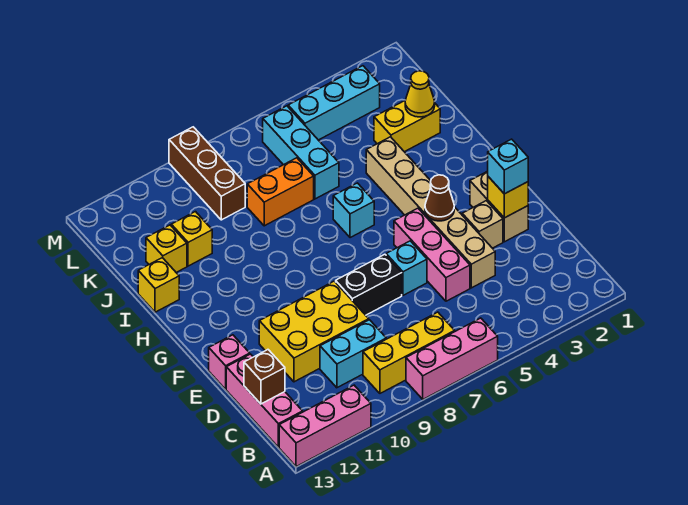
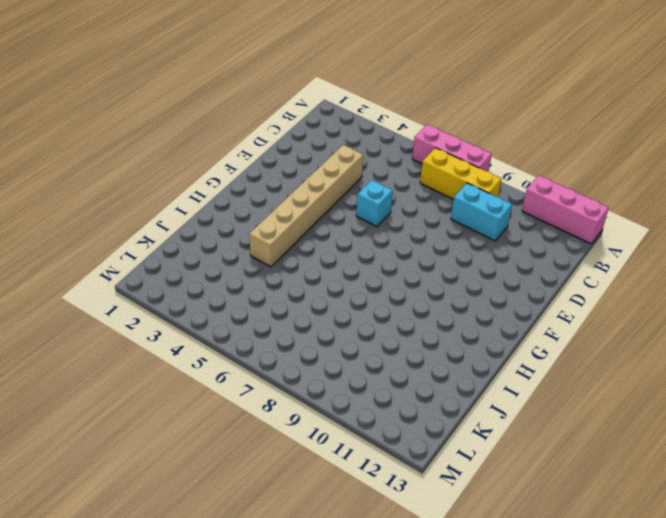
none -> pink 1x3 brick [226,354,303,447]
none -> pink 1x3 brick [394,208,470,301]
none -> yellow 2x3 brick [259,281,369,382]

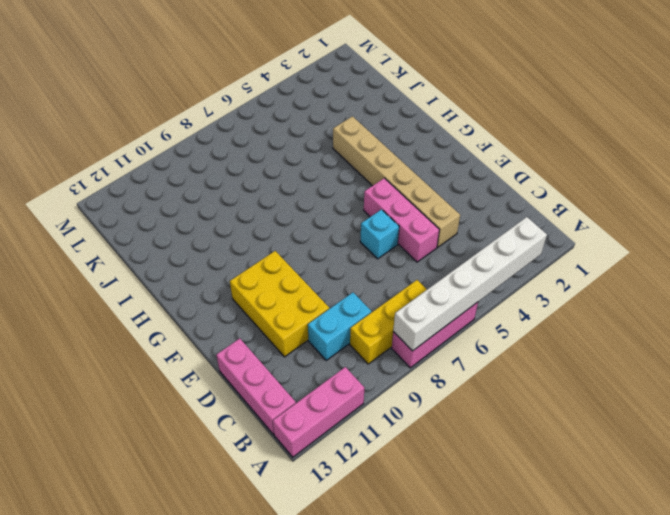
white 1x6 brick [393,217,547,351] -> none
yellow 2x3 brick [230,251,329,357] -> yellow 2x3 brick turned to [259,281,369,382]
none -> tan 1x2 brick [470,171,528,242]
none -> tan 1x1 brick [462,201,503,248]
none -> black 1x2 brick [336,254,402,315]

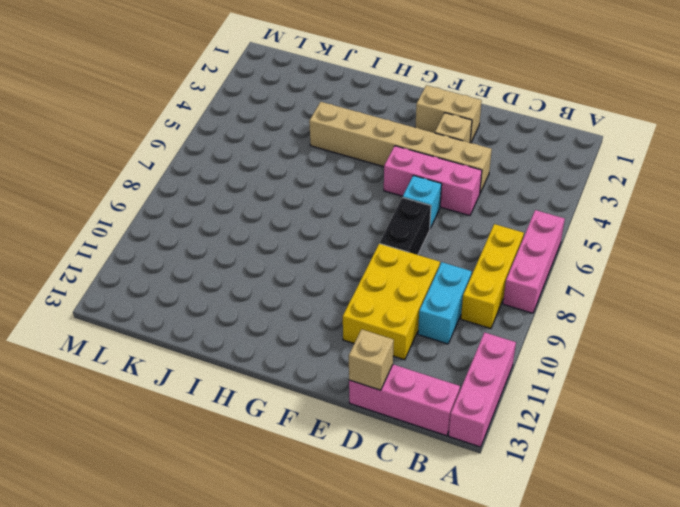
tan 1x1 brick [349,329,394,390] -> none
none -> pink 1x1 brick [209,335,250,389]
none -> cyan 1x1 brick [333,183,374,238]
none -> yellow 1x1 brick [138,258,179,312]

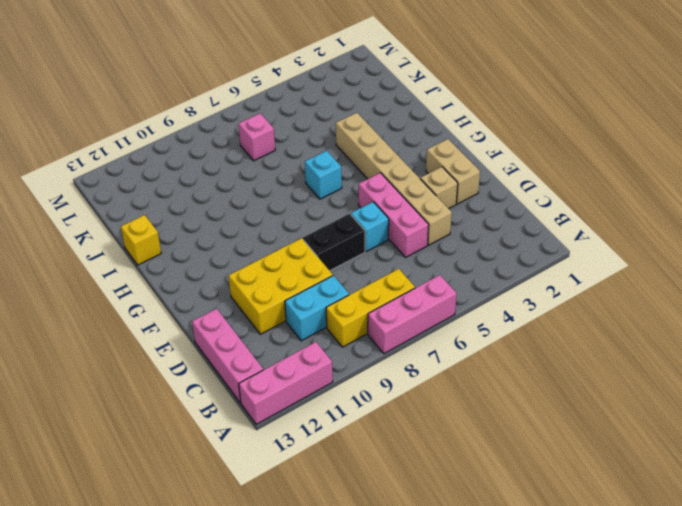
pink 1x1 brick [239,113,275,161] -> pink 1x1 brick moved to [209,335,250,389]
none -> yellow 1x2 brick [374,101,440,152]
none -> cyan 1x3 brick [263,106,339,199]
none -> orange 1x2 brick [247,158,314,226]

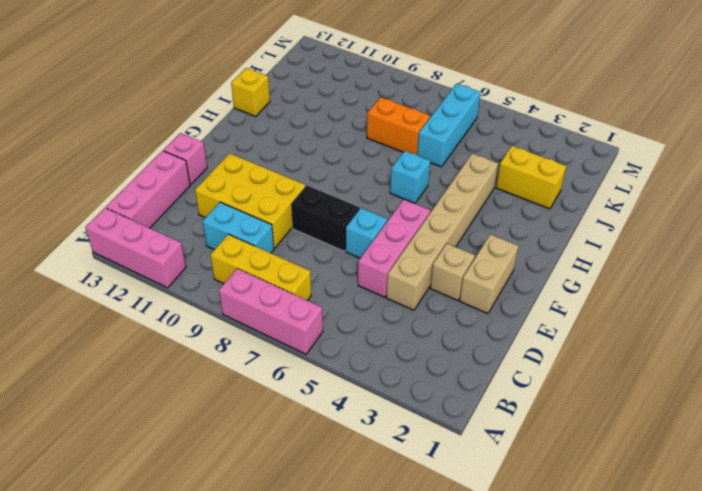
none -> yellow 1x1 brick [171,212,212,266]
none -> yellow 1x1 brick [146,225,187,272]
none -> brown 1x3 brick [169,127,245,220]

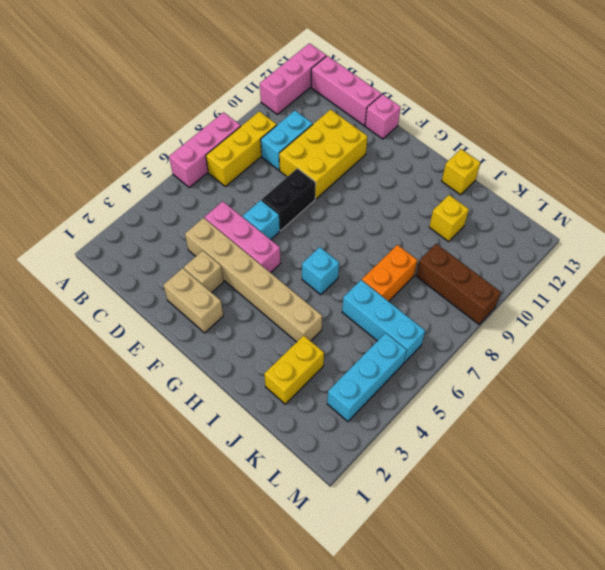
none -> yellow 1x1 brick [146,225,187,272]
none -> brown 1x1 brick [244,350,285,404]
none -> yellow 1x1 brick [488,177,528,218]

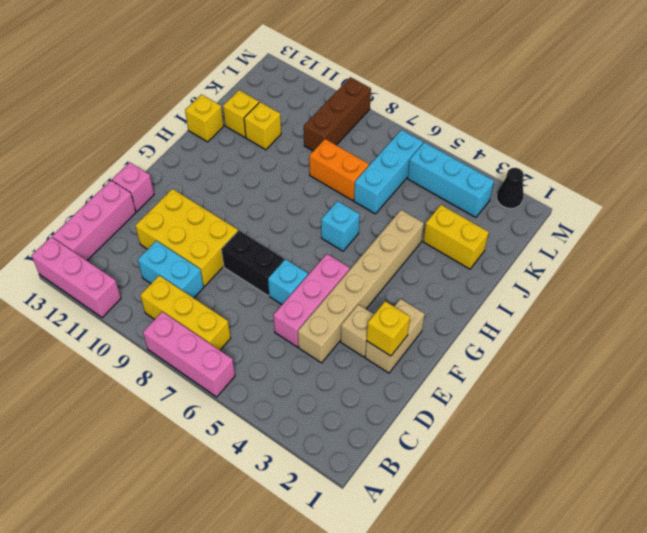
black 1x1 cone [497,168,524,209] -> none
none -> brown 1x1 brick [244,350,285,404]
none -> brown 1x1 cone [425,175,454,221]
none -> yellow 1x1 cone [405,71,435,117]

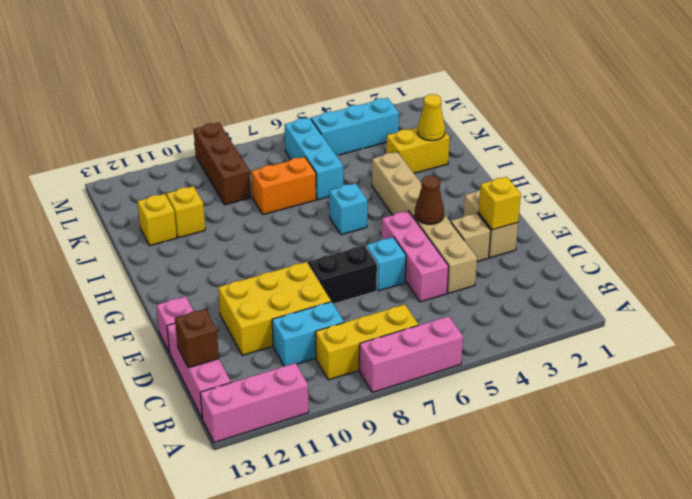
none -> yellow 1x1 brick [138,258,179,312]
none -> cyan 1x1 brick [488,139,528,194]

